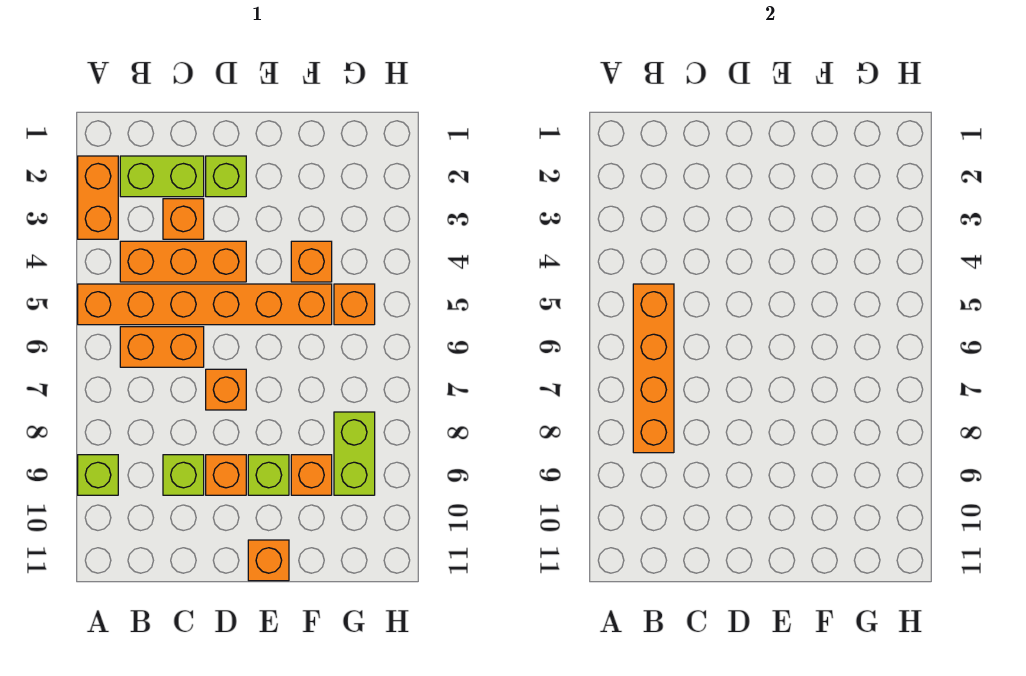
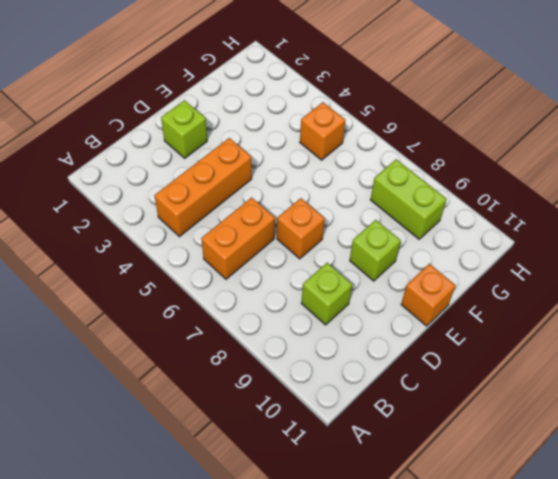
none -> orange 1x2 brick [78,156,118,239]
none -> orange 1x6 brick [78,284,332,325]
none -> lime 1x1 brick [78,455,118,495]

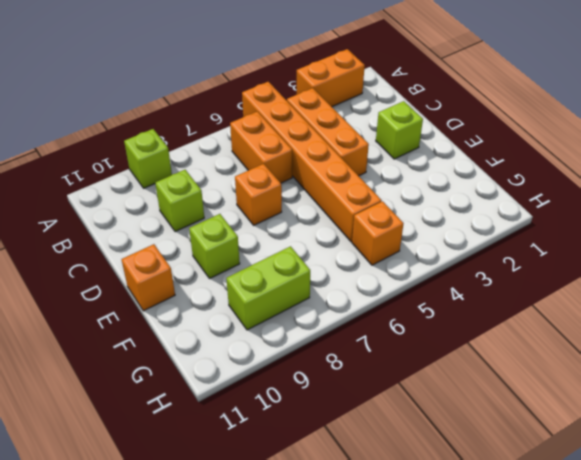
none -> lime 1x2 brick [120,156,204,197]
none -> orange 1x1 brick [163,199,204,239]
none -> orange 1x1 brick [206,455,246,495]

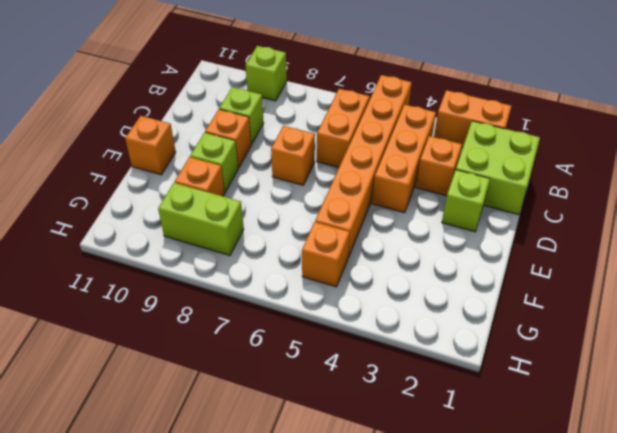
lime 2x2 brick [456,121,540,215] -> lime 1x2 brick [120,156,204,197]
none -> orange 1x1 brick [291,241,332,282]
none -> orange 1x4 brick [633,284,674,453]

